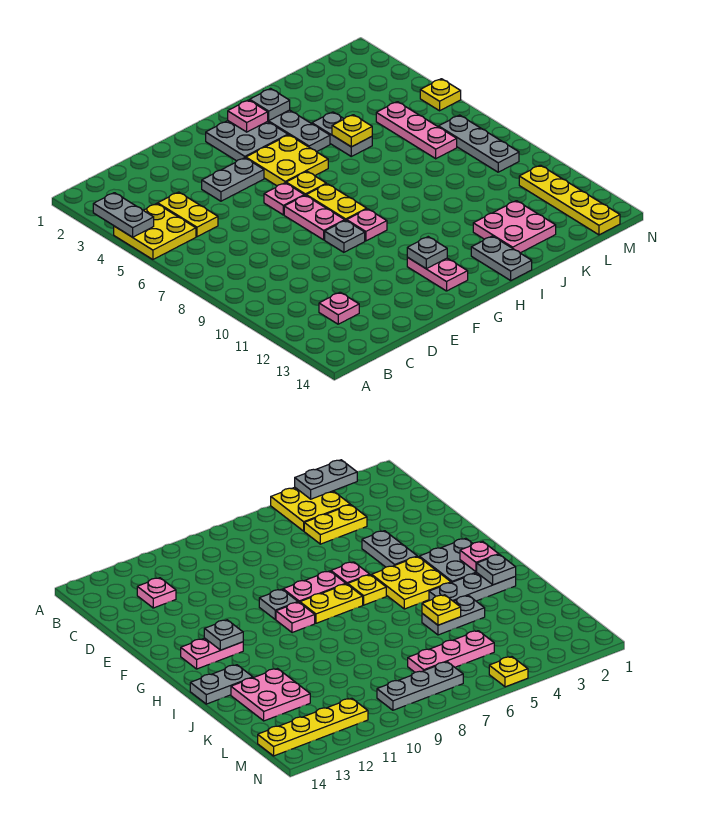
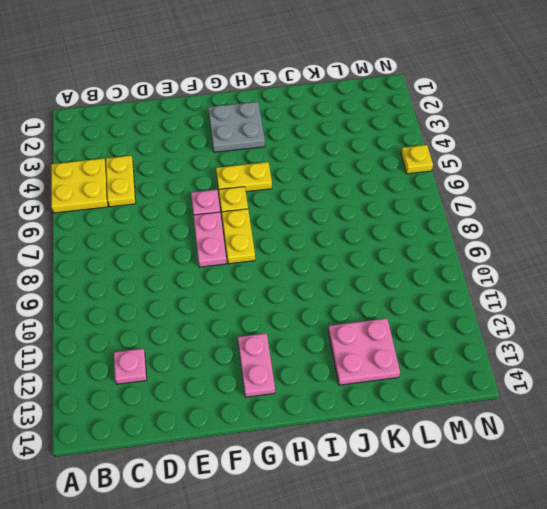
yellow 1x2 plate [216,162,272,192] -> yellow 2x2 plate [246,135,328,186]
none -> grey 1x2 plate [202,158,264,201]
none -> grey 1x1 plate [325,220,365,252]
none -> pink 1x1 plate [347,209,387,241]

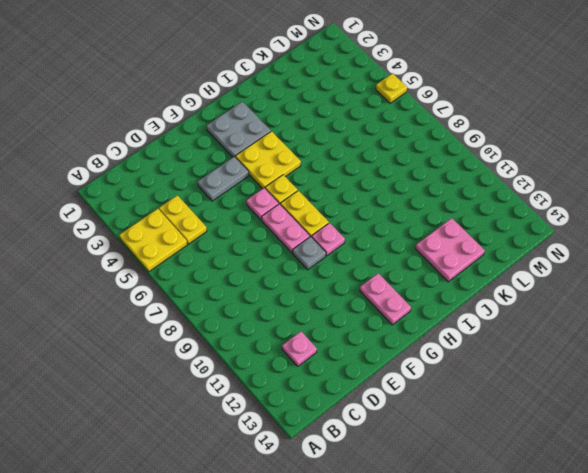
none -> grey 1x3 plate [268,110,330,152]
none -> grey 1x2 plate [471,236,532,280]
none -> grey 1x2 plate [312,112,372,156]

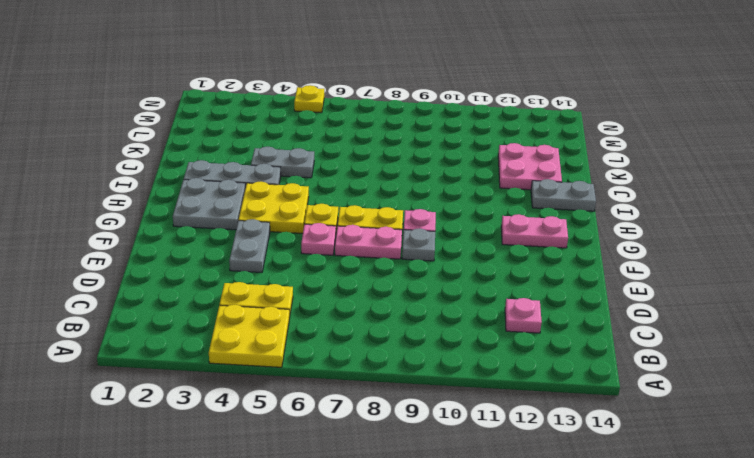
none -> pink 1x3 plate [376,102,457,159]
none -> grey 1x3 plate [439,115,519,172]
none -> yellow 1x4 plate [519,165,620,235]

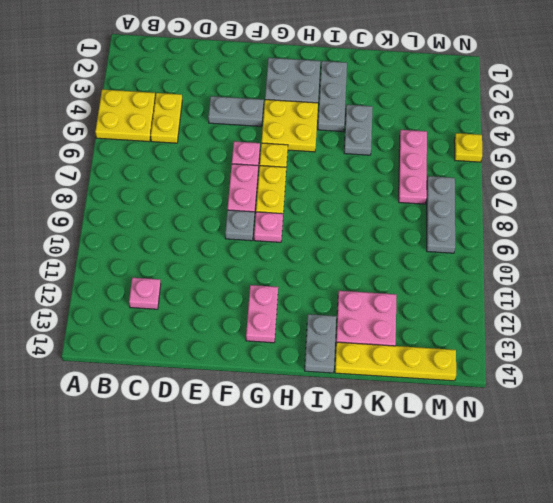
yellow 1x4 plate [335,342,456,381] -> yellow 1x4 plate turned to [519,165,620,235]
none -> grey 1x2 plate [93,193,154,237]
none -> grey 1x1 plate [407,237,447,269]
none -> pink 1x1 plate [228,100,268,132]

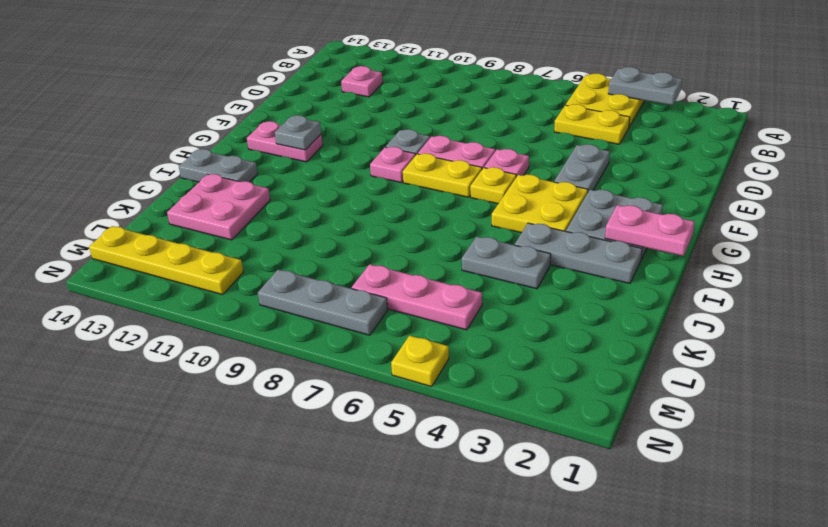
pink 1x2 plate [605,205,694,256] -> pink 1x1 plate [228,100,268,132]
none -> grey 1x1 plate [250,89,290,121]
none -> yellow 1x1 plate [332,115,372,147]

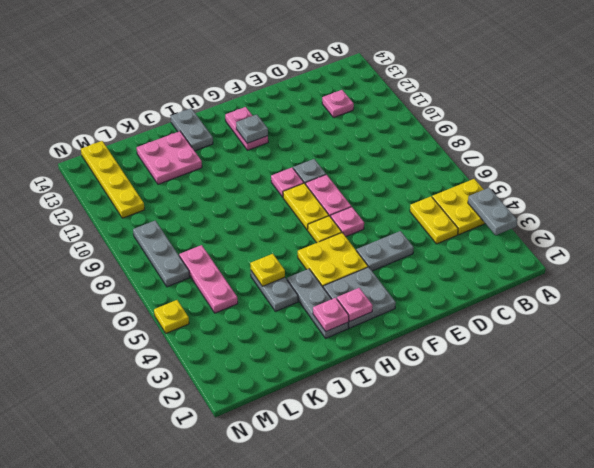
pink 1x1 plate [313,298,349,331] -> grey 1x1 plate [250,89,290,121]

